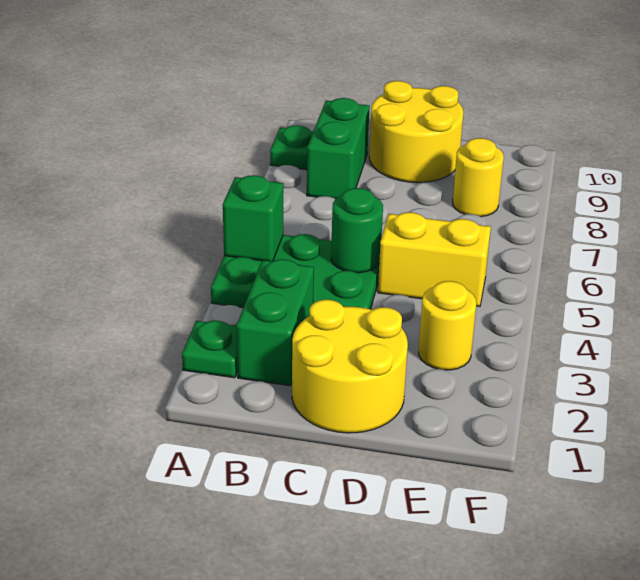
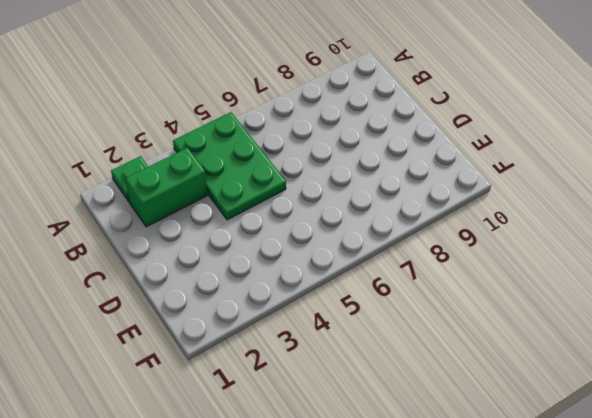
none -> green 1x1 plate [270,125,313,170]
none -> green 1x2 brick [307,98,370,199]
none -> yellow 2x2 round brick [292,300,408,433]

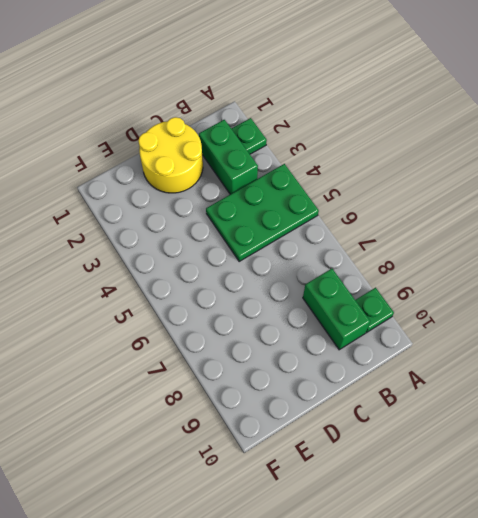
none -> yellow 2x2 round brick [369,81,463,182]
none -> yellow 1x2 brick [378,212,491,306]
none -> yellow 1x1 round brick [419,281,476,370]

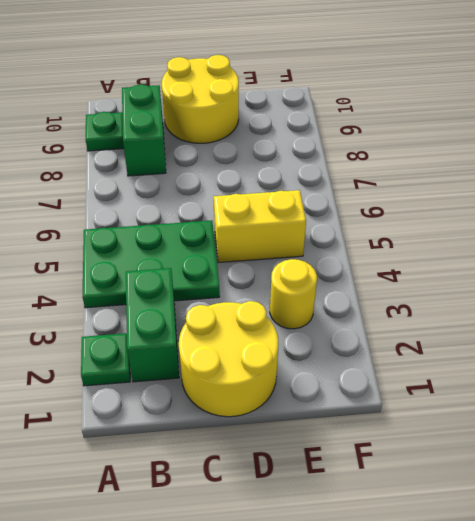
none -> yellow 1x1 round brick [453,138,504,217]
none -> green 1x1 brick [223,175,283,261]
none -> green 1x1 round brick [331,188,383,273]

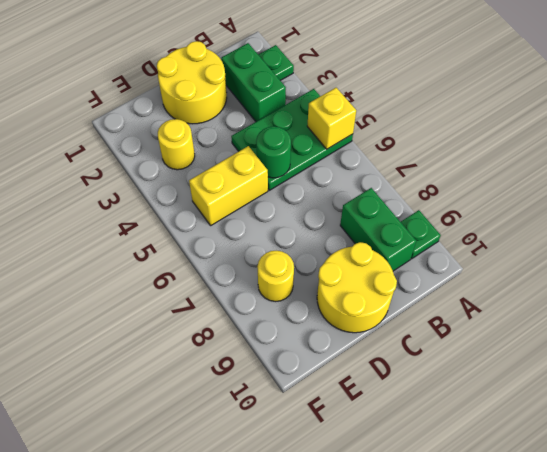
yellow 1x1 brick [307,88,356,149] -> green 1x1 brick [223,175,283,261]

